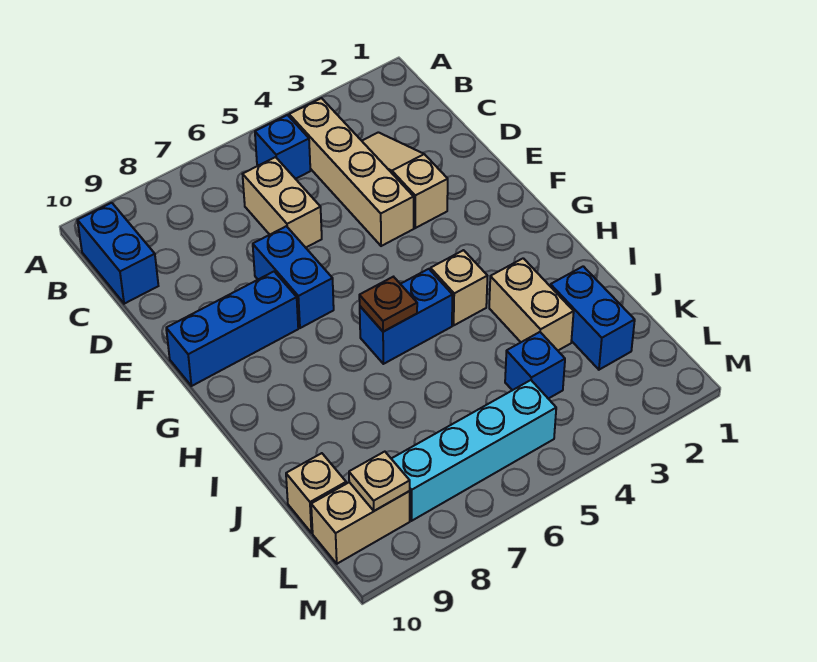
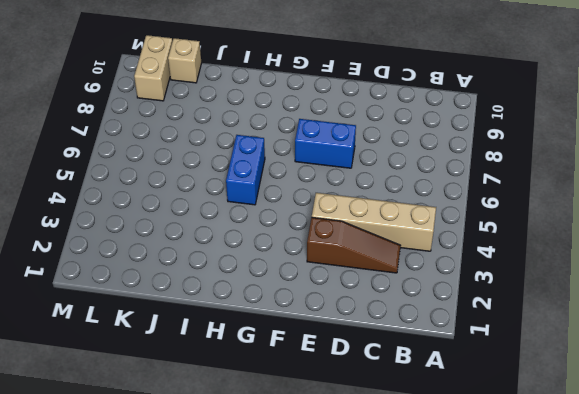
brown 1x3 slope [307,217,401,273] -> tan 1x3 slope [362,132,448,228]
none -> blue 1x1 brick [255,115,310,179]
none -> blue 1x2 brick [77,203,158,304]
none -> tan 1x2 brick [243,157,322,248]

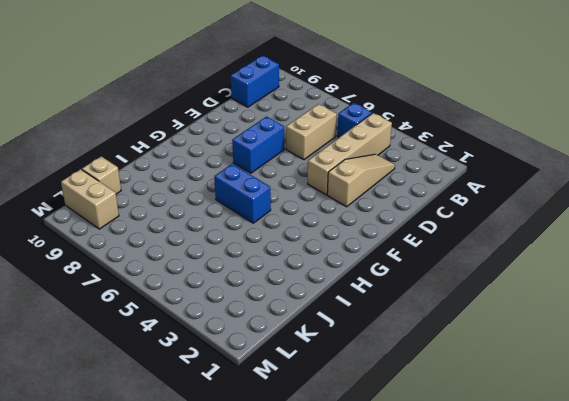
none -> blue 1x3 brick [166,272,298,386]
none -> tan 1x1 brick [430,250,487,325]
none -> tan 1x2 brick [489,258,574,350]

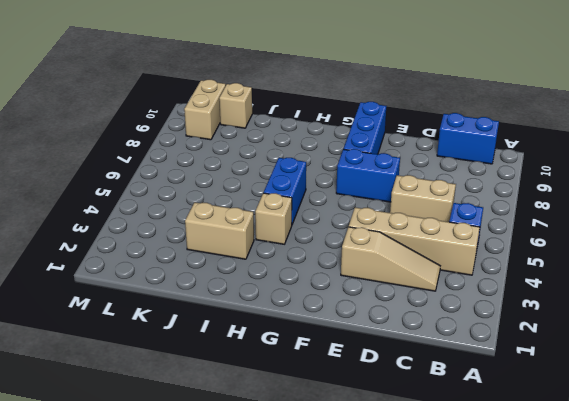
none -> blue 1x2 brick [550,266,635,370]
none -> blue 1x1 brick [505,332,565,399]
none -> cyan 1x4 brick [391,380,556,521]

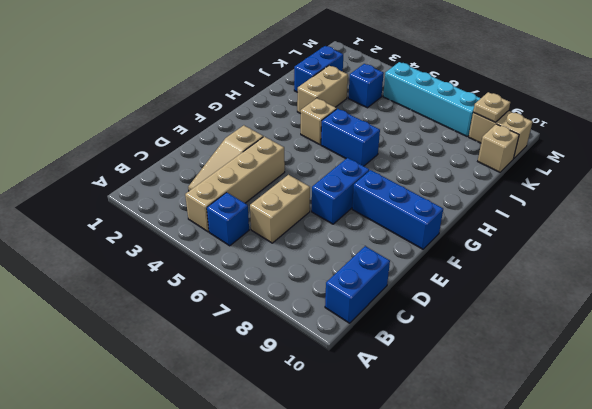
none -> brown 1x1 plate [359,277,417,332]

